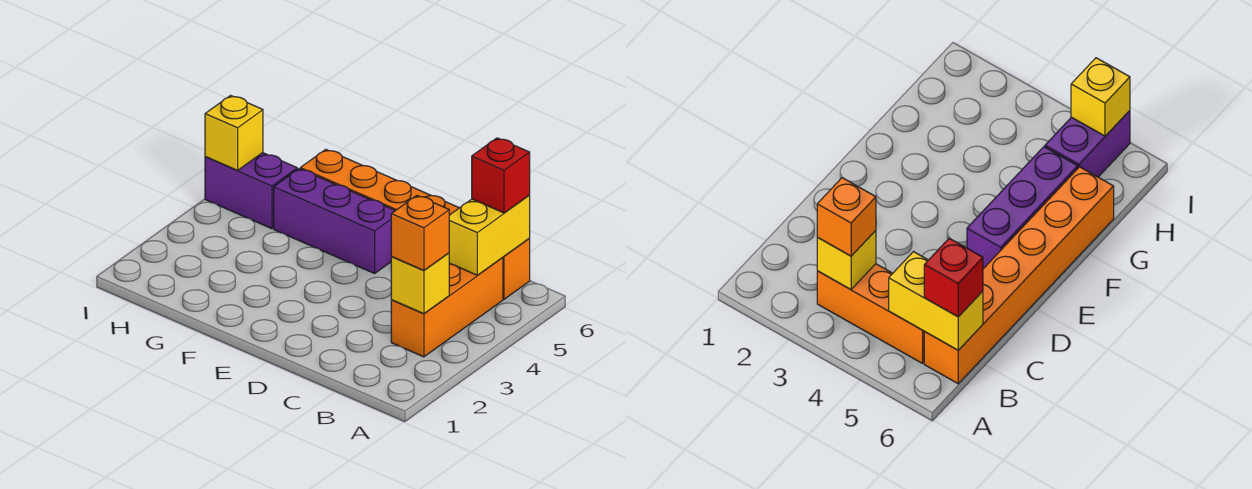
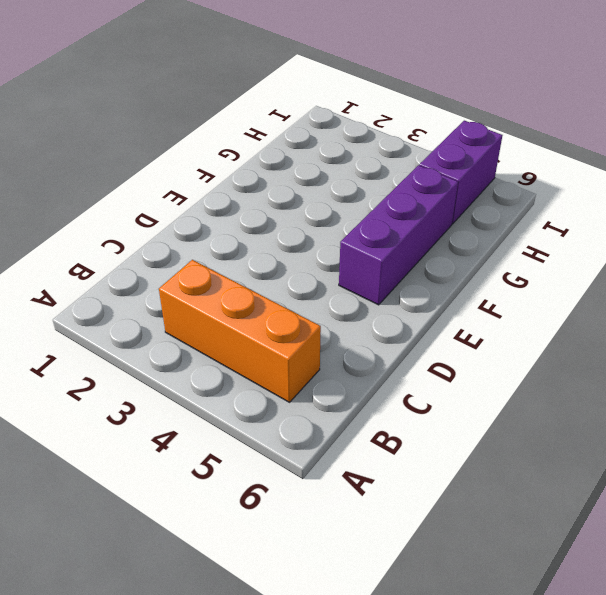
none -> orange 1x6 brick [300,150,530,299]
none -> yellow 1x1 brick [391,253,449,314]

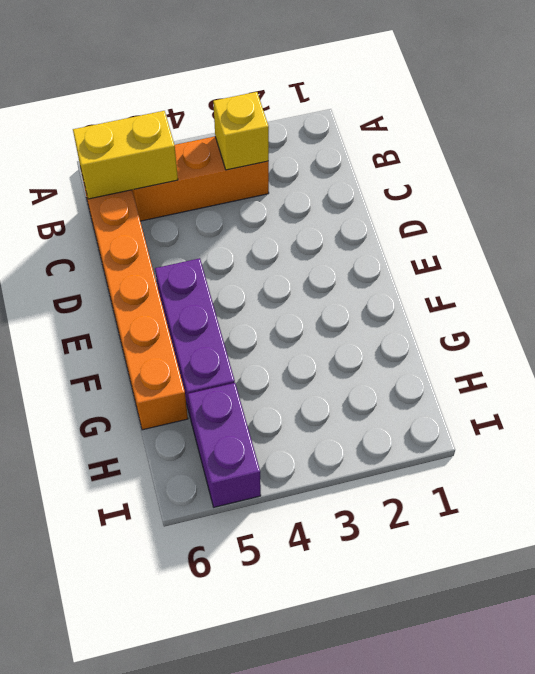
none -> yellow 1x1 brick [205,95,263,171]
none -> orange 1x1 brick [391,196,449,270]

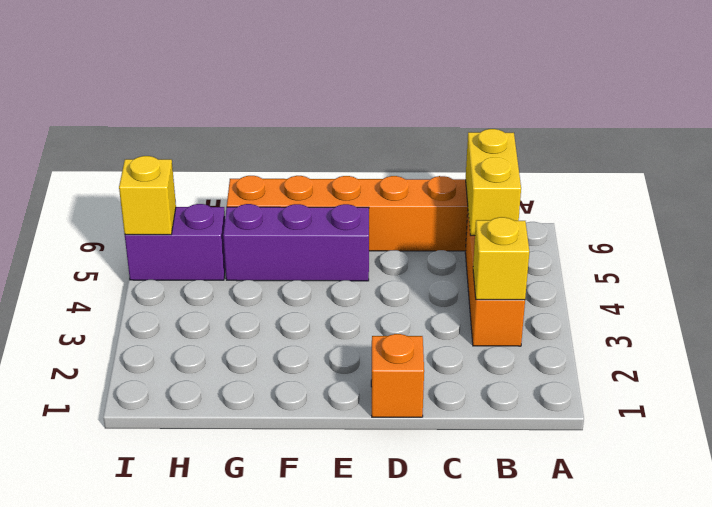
orange 1x1 brick [371,334,424,417] -> orange 1x1 brick moved to [391,196,449,270]
none -> red 1x1 brick [472,138,530,213]

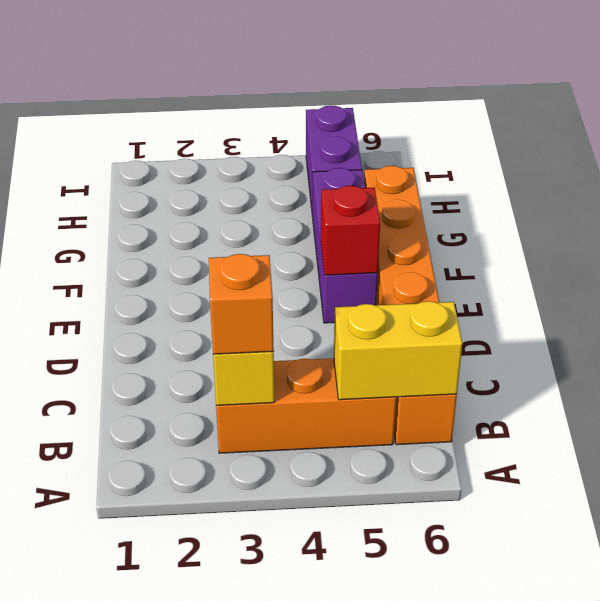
red 1x1 brick [321,186,380,275] -> red 1x1 brick moved to [472,138,530,213]
none -> yellow 1x1 brick [205,95,263,171]

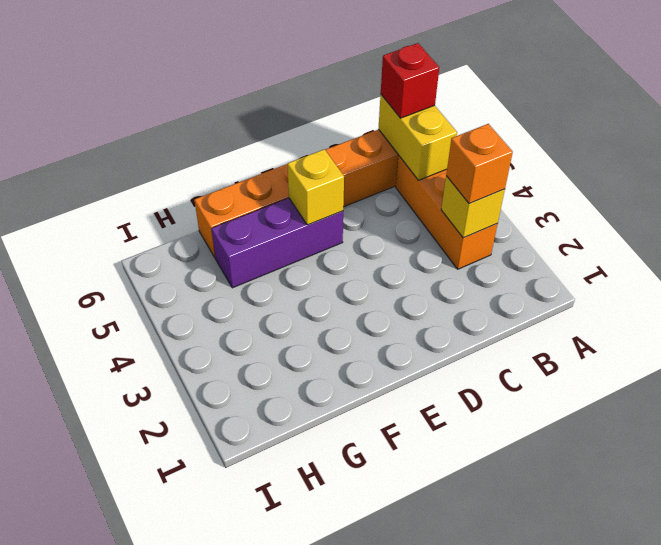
yellow 1x1 brick [288,149,344,225] -> yellow 1x1 brick moved to [205,95,263,171]
none -> purple 1x2 brick [205,153,297,229]

